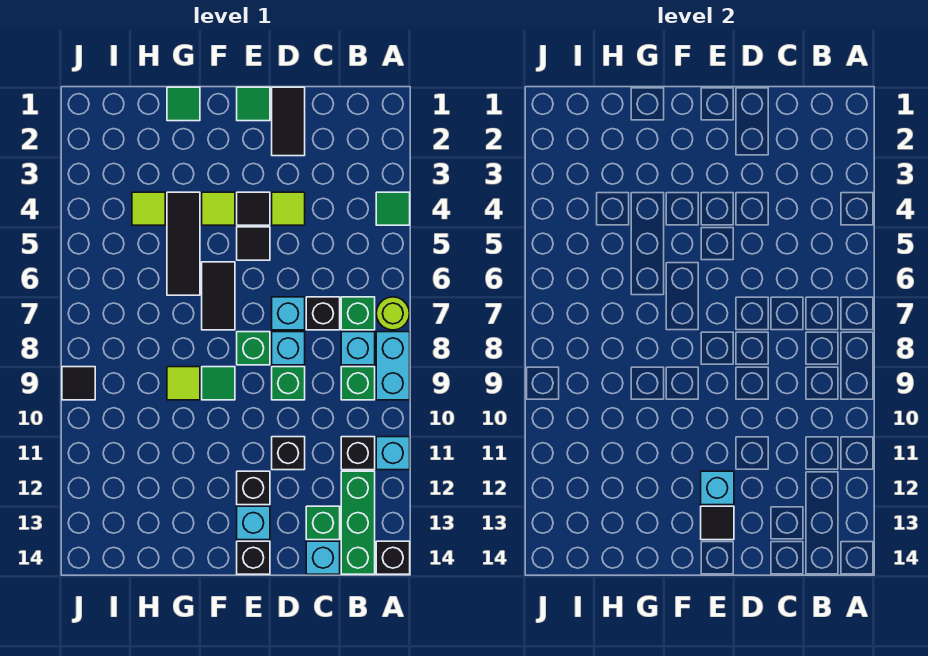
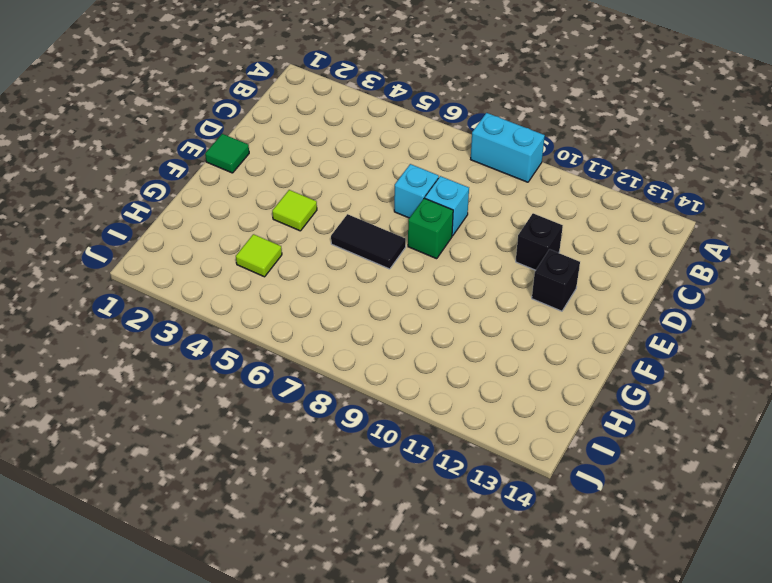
none -> green 1x1 tile [376,192,410,225]
none -> lime 1x1 round brick [376,297,409,330]
none -> cyan 1x1 brick [376,437,410,470]
none -> black 1x1 brick [376,541,410,574]

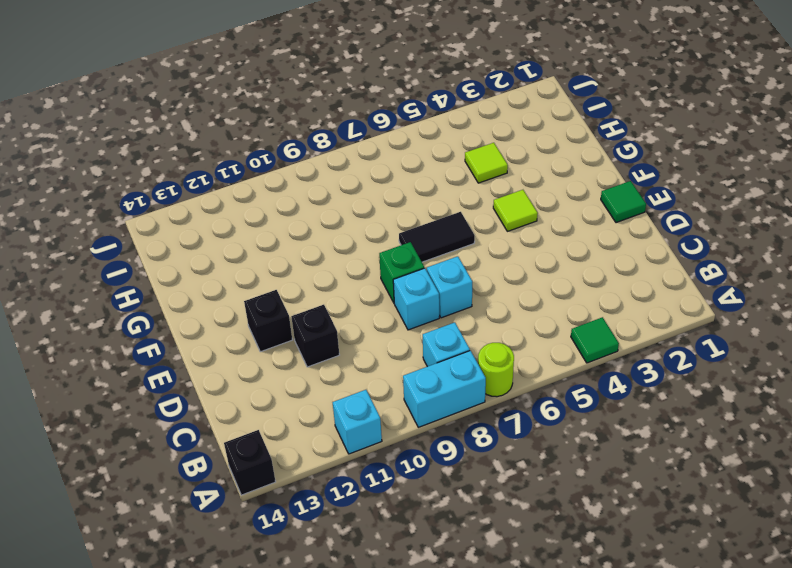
none -> green 1x1 brick [341,297,375,330]
none -> green 1x1 brick [341,367,375,400]
none -> black 1x1 brick [341,437,375,470]
none -> green 1x3 brick [341,471,375,574]

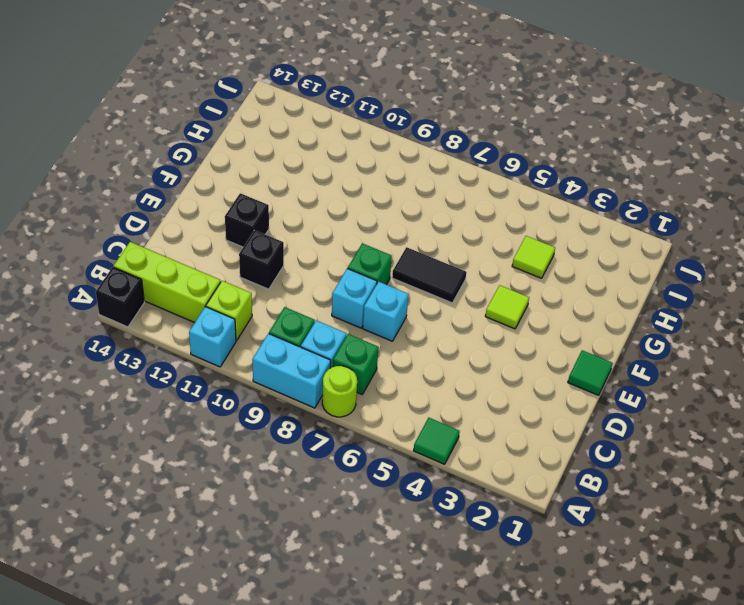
lime 1x1 brick [206,281,252,340] -> black 1x1 brick [341,437,375,470]
lime 1x3 brick [114,242,221,323] -> green 1x3 brick [341,471,375,574]
none -> black 1x1 brick [306,297,340,330]
none -> green 1x1 brick [306,506,340,540]
none -> cyan 1x1 brick [306,541,340,574]
none -> black 1x2 tile [272,87,305,156]

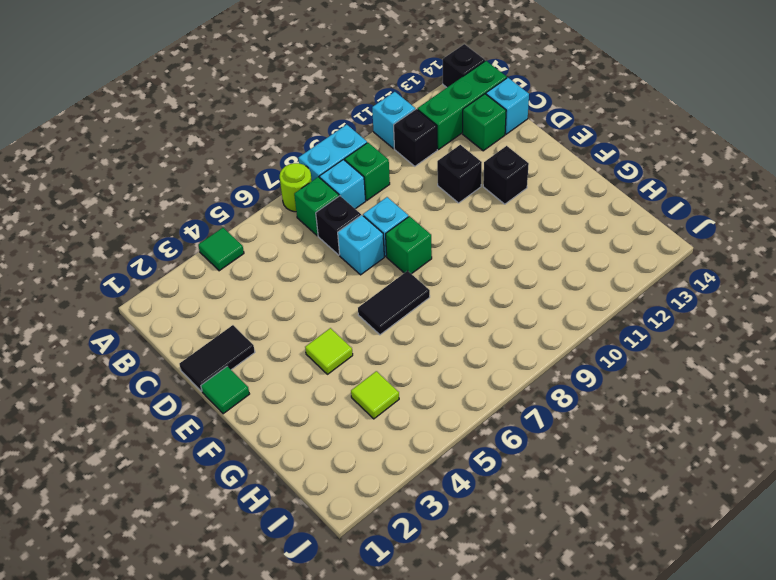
none -> lime 1x1 tile [272,192,305,225]
none -> green 1x1 brick [272,367,305,400]
none -> black 1x1 tile [237,192,270,225]
none -> black 1x1 tile [237,227,270,260]

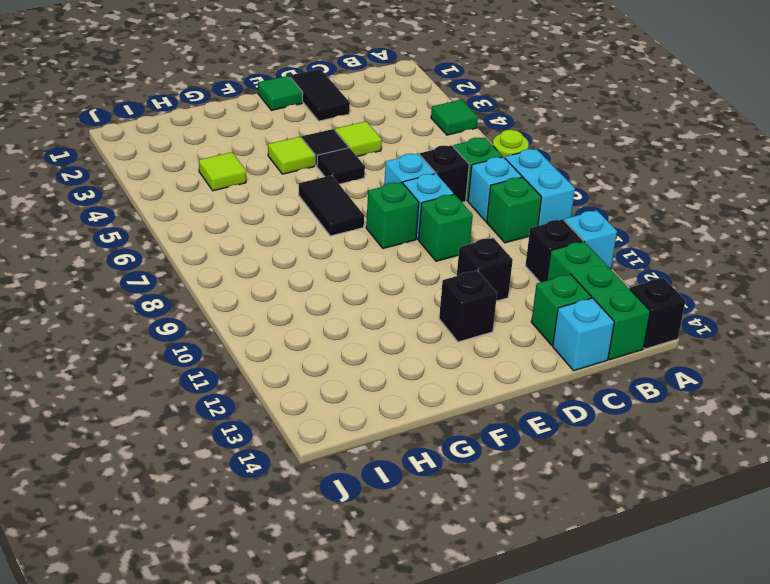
none -> cyan 1x1 brick [237,506,270,540]
none -> black 1x1 brick [237,541,270,574]
none -> green 1x1 tile [202,367,235,400]
none -> green 1x1 tile [167,87,200,121]

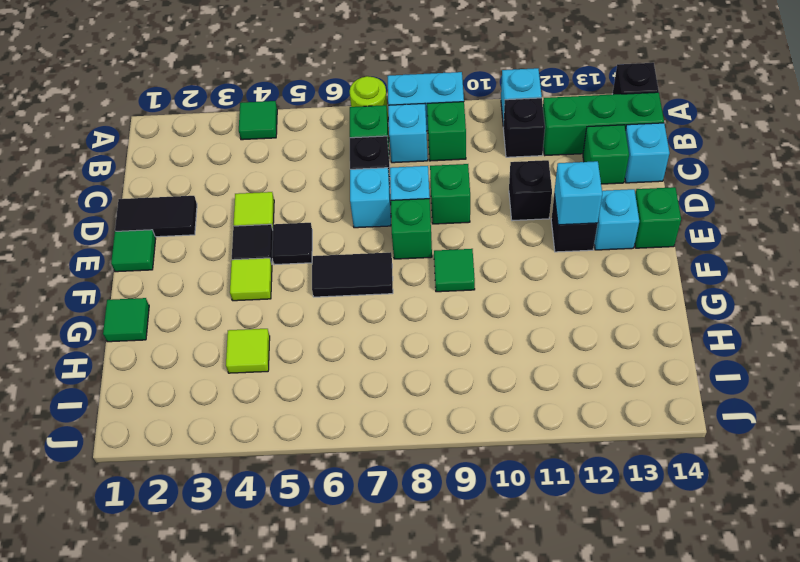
green 1x1 brick [635,187,681,248] -> black 1x1 brick [237,541,270,574]
none -> black 1x3 tile [167,192,200,295]
none -> lime 1x1 tile [167,367,200,400]
none -> black 1x1 tile [62,367,95,400]
none -> black 1x1 tile [701,506,734,540]

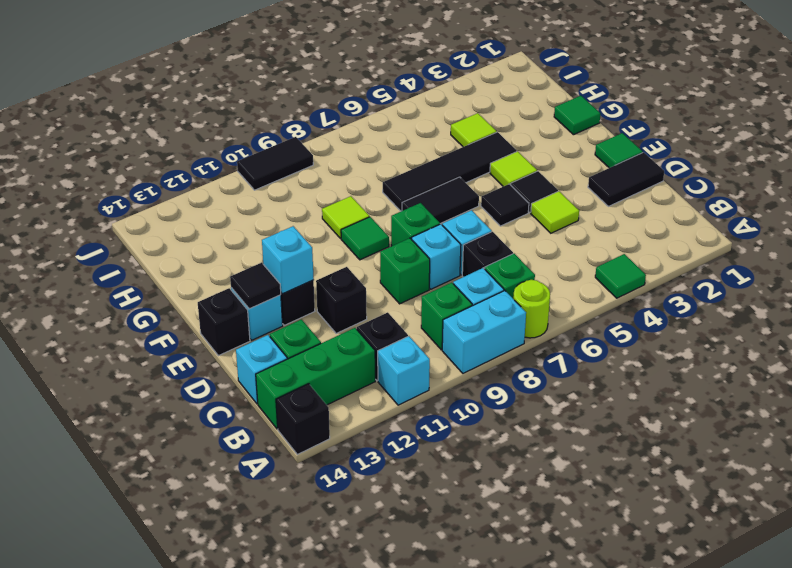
black 1x4 tile [383,132,517,211] -> black 1x3 tile [167,192,200,295]
black 1x2 tile [237,137,313,190] -> black 1x1 tile [62,367,95,400]

